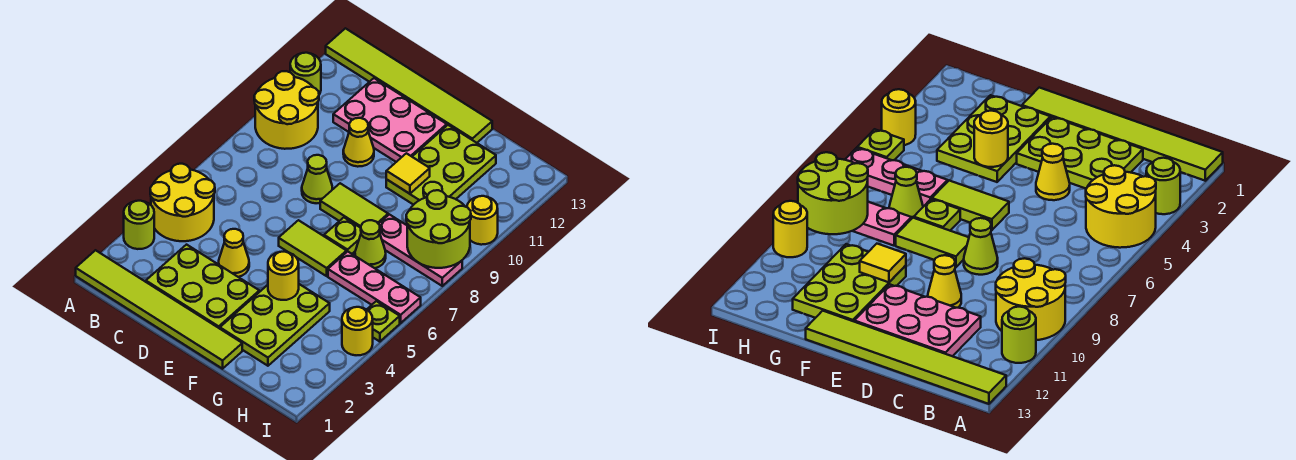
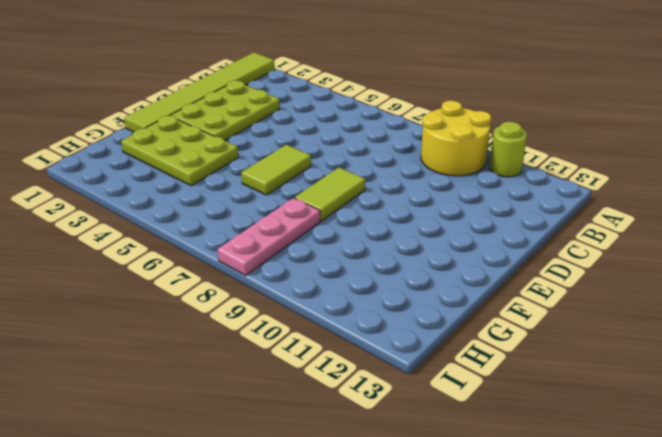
none -> lime 1x1 round brick [124,201,154,249]
none -> yellow 2x2 round brick [150,164,215,241]
none -> lime 1x6 tile [326,28,492,143]

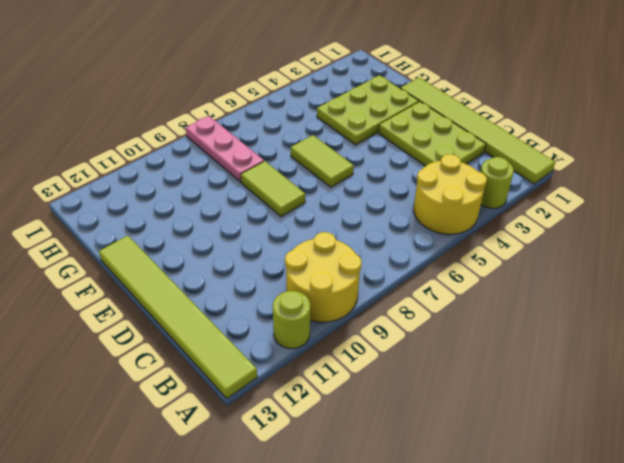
none -> pink 2x3 plate [333,78,447,162]
none -> yellow 1x1 cone [219,229,249,277]
none -> lime 1x1 cone [302,155,332,203]

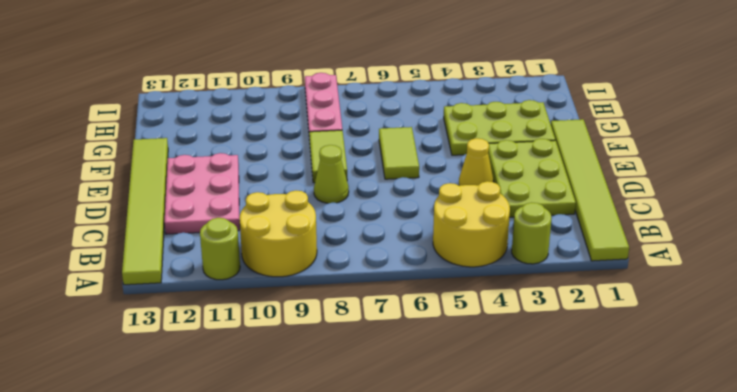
none -> yellow 1x1 cone [343,118,374,167]
none -> lime 1x1 plate [324,218,361,254]
none -> lime 2x3 plate [386,125,496,205]

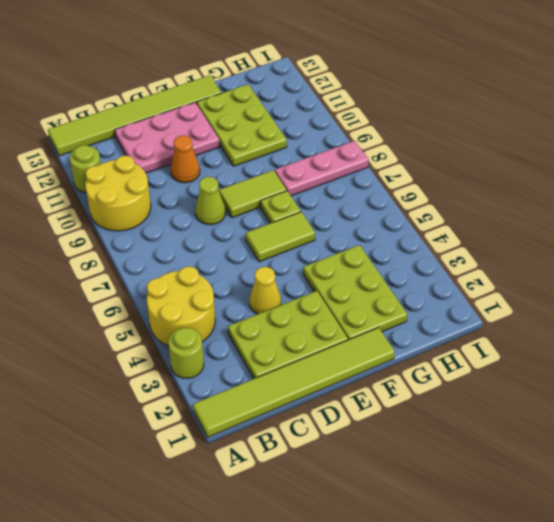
orange 1x1 cone [171,136,200,183] -> yellow 1x1 cone [343,118,374,167]
none -> pink 1x3 plate [328,251,421,323]
none -> lime 1x1 cone [355,220,386,268]
none -> yellow 1x1 round brick [342,307,373,355]

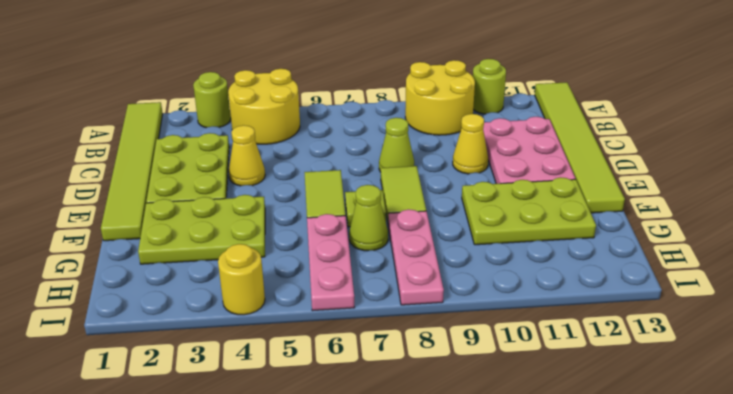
none -> lime 1x1 plate [367,301,400,342]
none -> yellow 1x1 round brick [467,196,498,245]
none -> yellow 1x1 round brick [268,252,299,300]

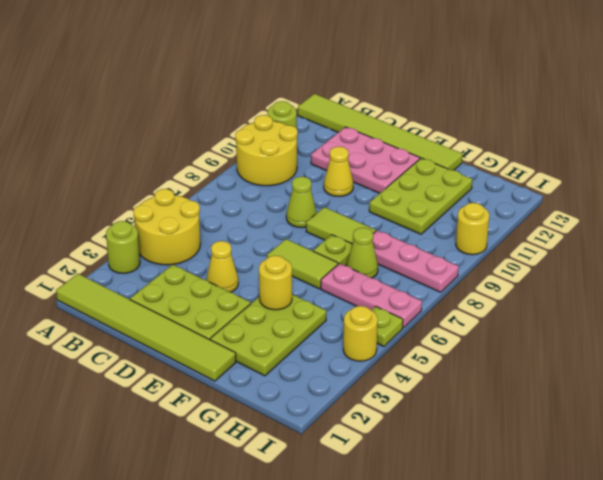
none -> yellow 1x1 tile [386,153,430,194]
none -> lime 2x2 round brick [406,190,471,268]

